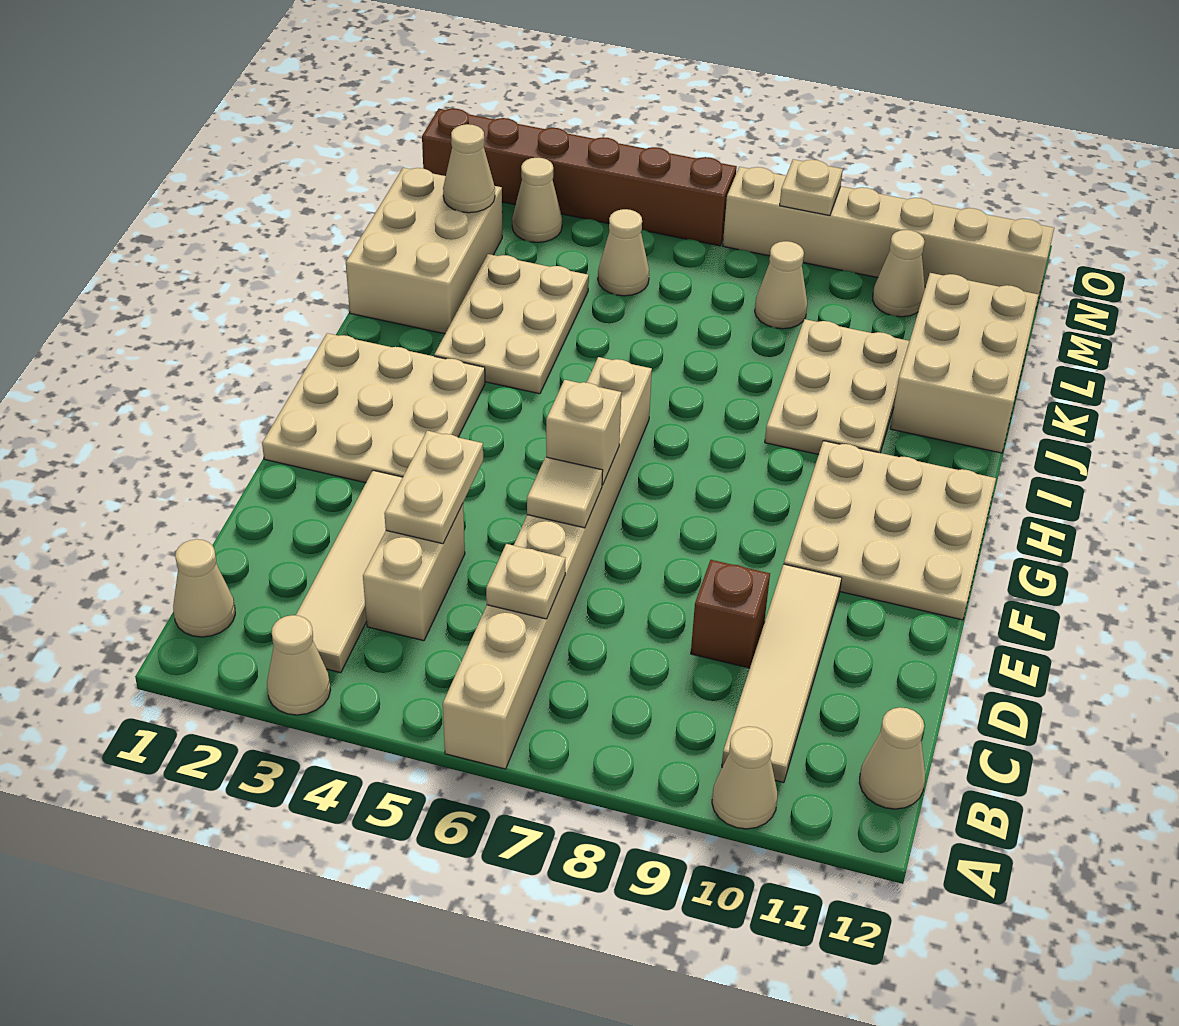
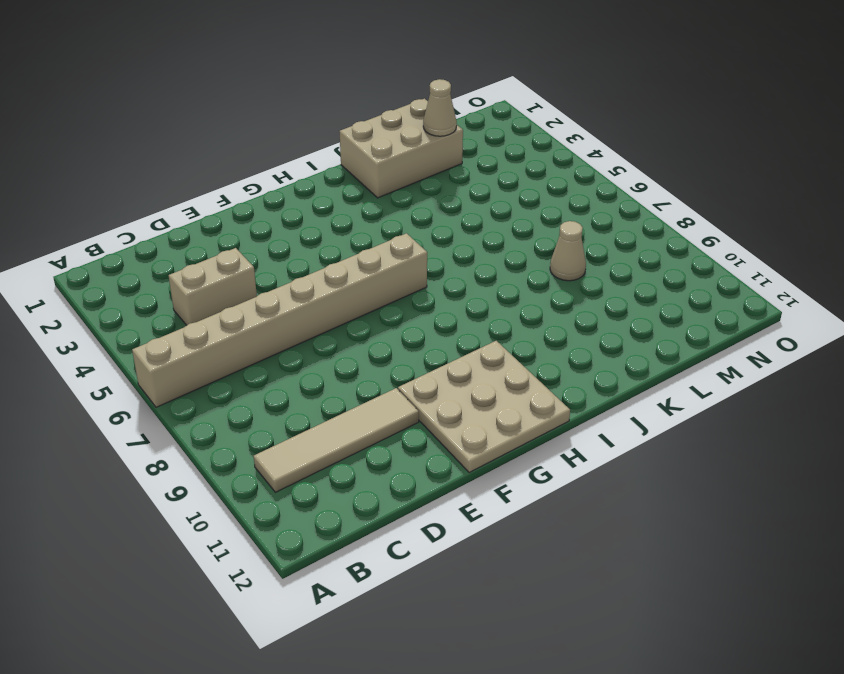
none -> tan 1x1 cone [267,615,331,715]
none -> tan 1x1 cone [712,727,778,829]
none -> tan 1x1 cone [173,539,235,637]

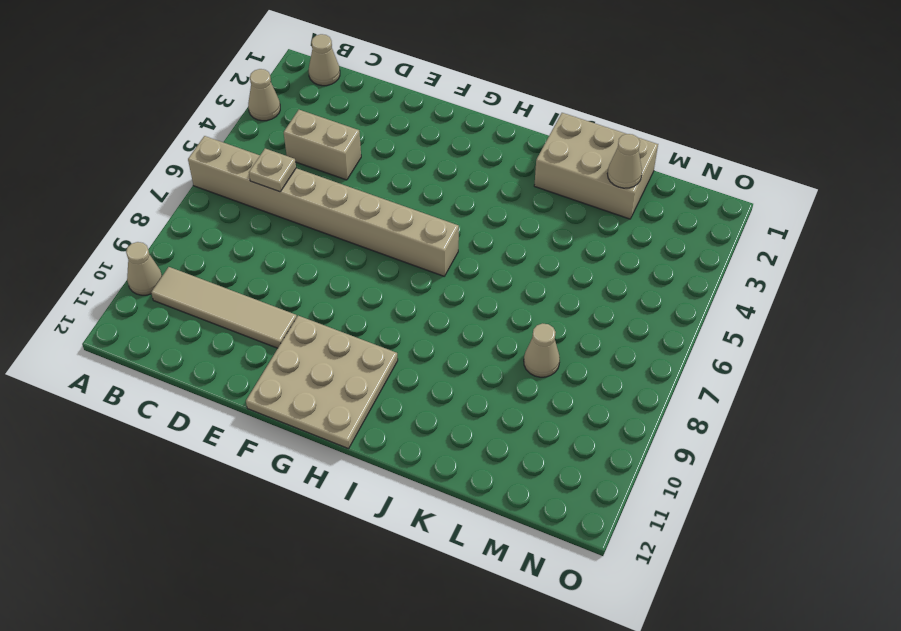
none -> tan 1x4 tile [296,470,403,673]
none -> tan 1x1 cone [859,707,925,809]
none -> brown 1x1 brick [691,560,770,668]

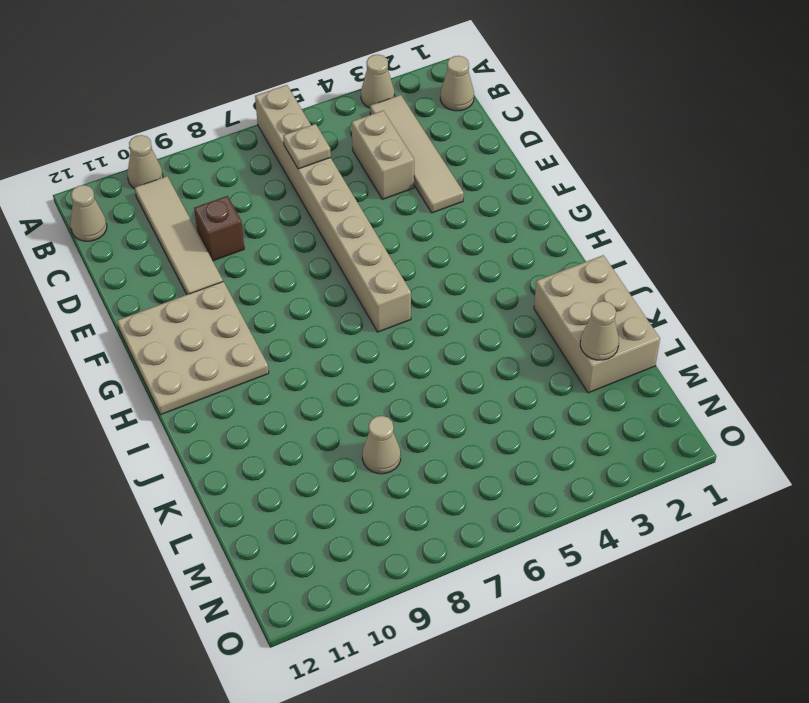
none -> tan 3x3 plate [262,333,485,483]
none -> tan 2x3 plate [434,254,589,394]
none -> tan 2x3 plate [765,319,910,455]

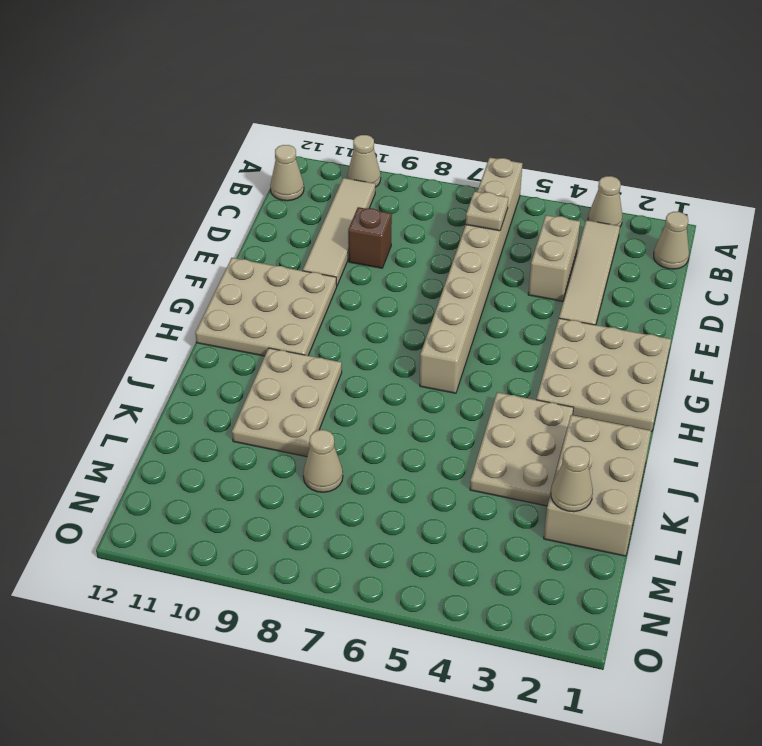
none -> tan 2x3 brick [890,273,1039,453]
none -> tan 1x1 cone [598,209,649,296]
none -> tan 1x1 cone [512,158,562,243]

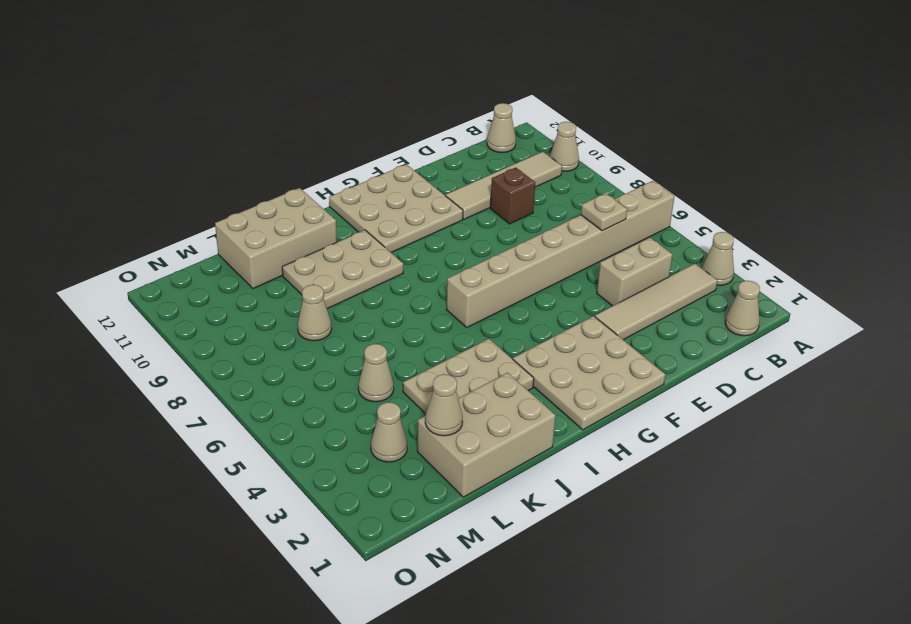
none -> tan 1x1 cone [873,230,925,317]
none -> brown 1x6 brick [422,108,737,246]
none -> tan 1x6 brick [723,167,1054,307]

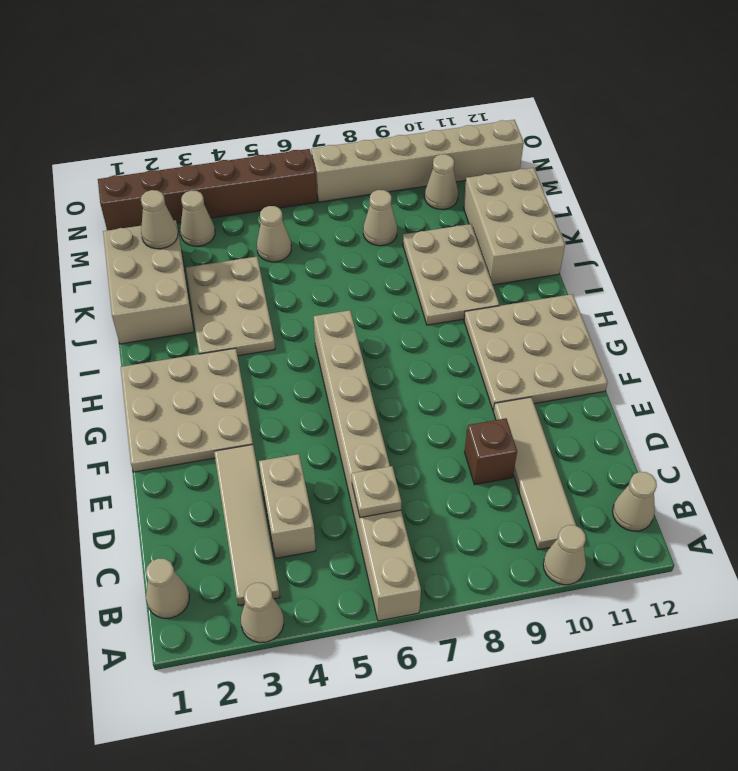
none -> tan 1x2 plate [384,431,483,544]
none -> tan 1x1 tile [527,457,603,528]
none -> tan 1x1 brick [546,380,621,485]

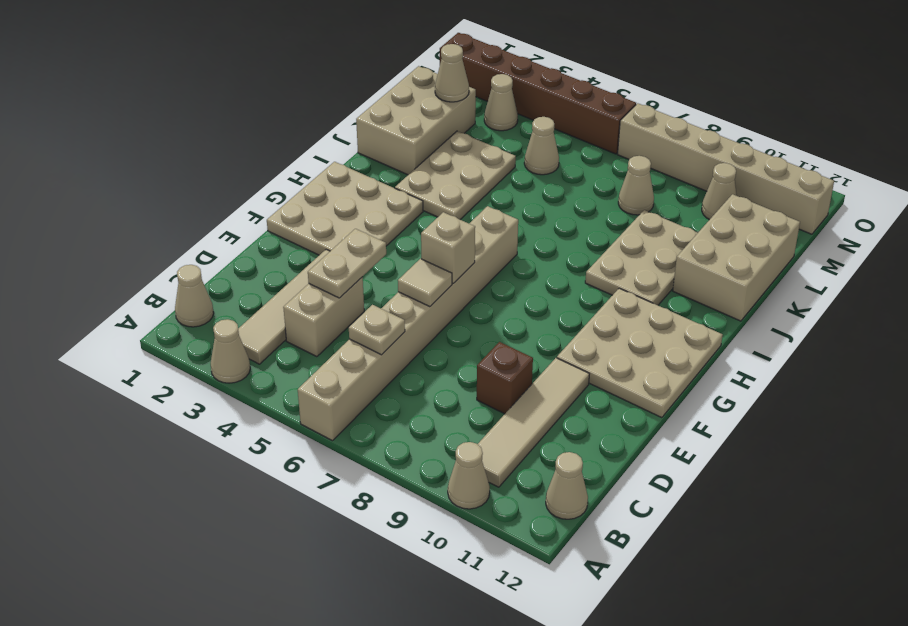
none -> tan 1x1 plate [780,159,843,216]

